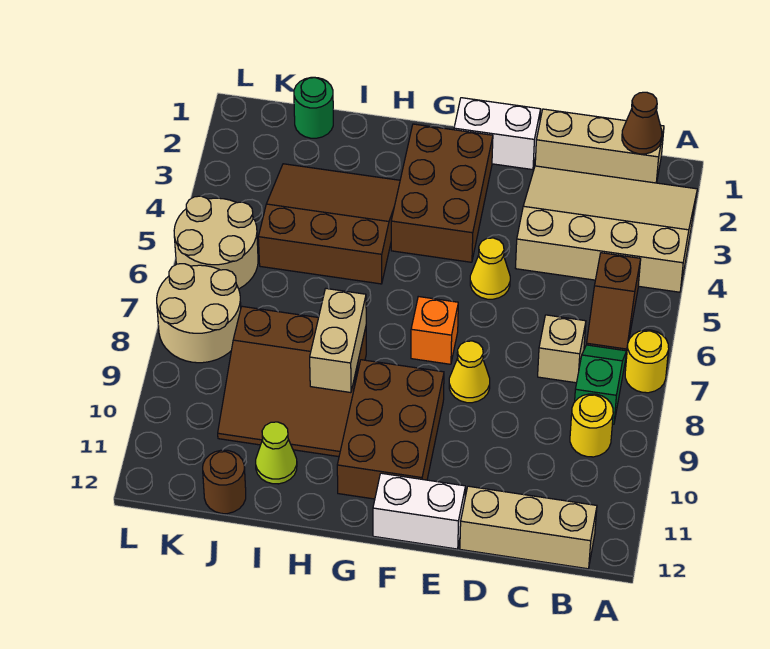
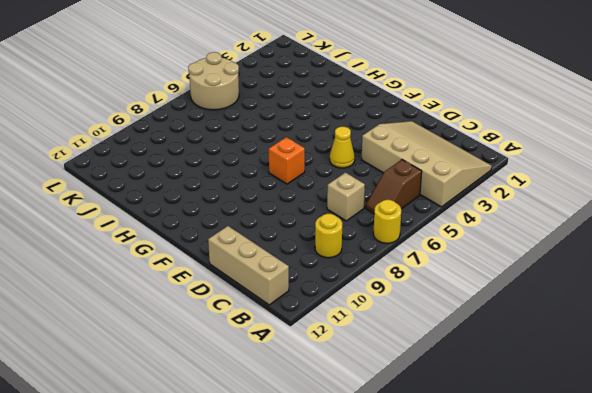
none -> tan 1x3 brick [535,109,664,183]
none -> green 1x2 slope [575,345,627,424]
none -> white 1x2 brick [454,98,541,170]

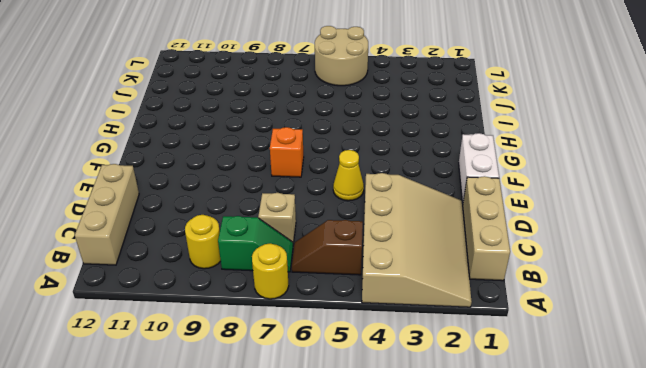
none -> yellow 1x1 cone [449,341,490,403]
none -> white 1x2 brick [373,473,465,549]
none -> brown 2x3 brick [391,124,493,262]

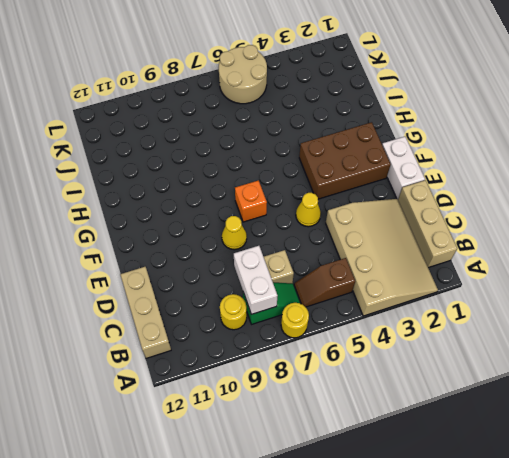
white 1x2 brick [234,246,278,314] -> white 1x2 brick moved to [373,473,465,549]
none -> brown 2x3 brick [337,360,444,499]
none -> brown 3x3 slope [258,164,400,284]
none -> brown 3x3 slope [218,306,366,457]

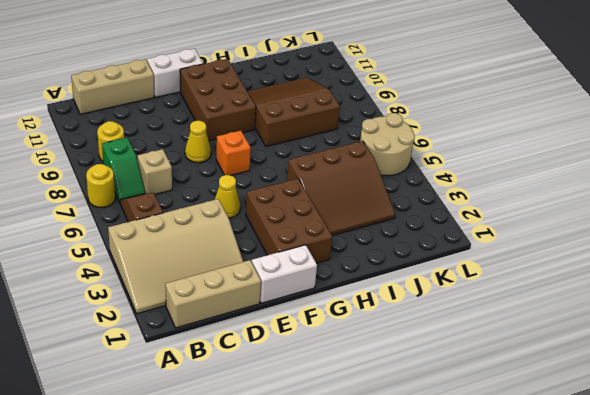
none -> lime 1x1 cone [256,422,297,484]
none -> green 1x1 round brick [294,77,333,138]
none -> brown 1x1 round brick [203,450,246,514]

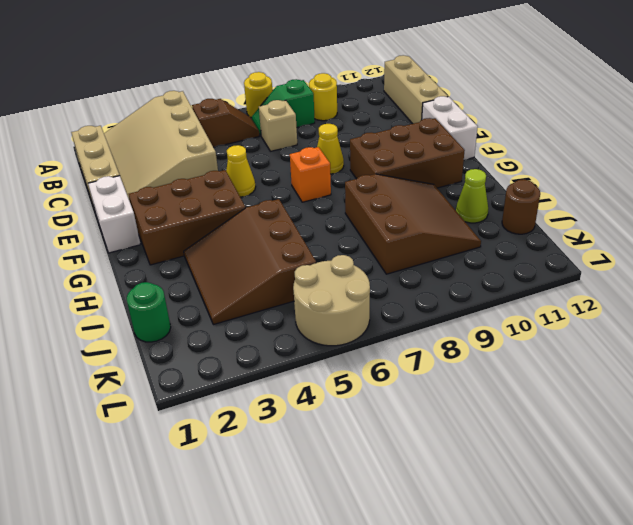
none -> tan 2x2 round brick [157,264,241,363]
none -> brown 1x1 cone [622,92,662,154]
none -> tan 1x2 brick [310,289,366,393]

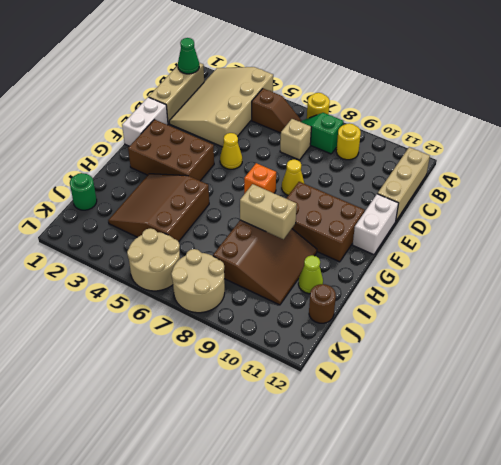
green 1x1 cone [178,38,199,74] -> brown 1x1 cone [622,92,662,154]

